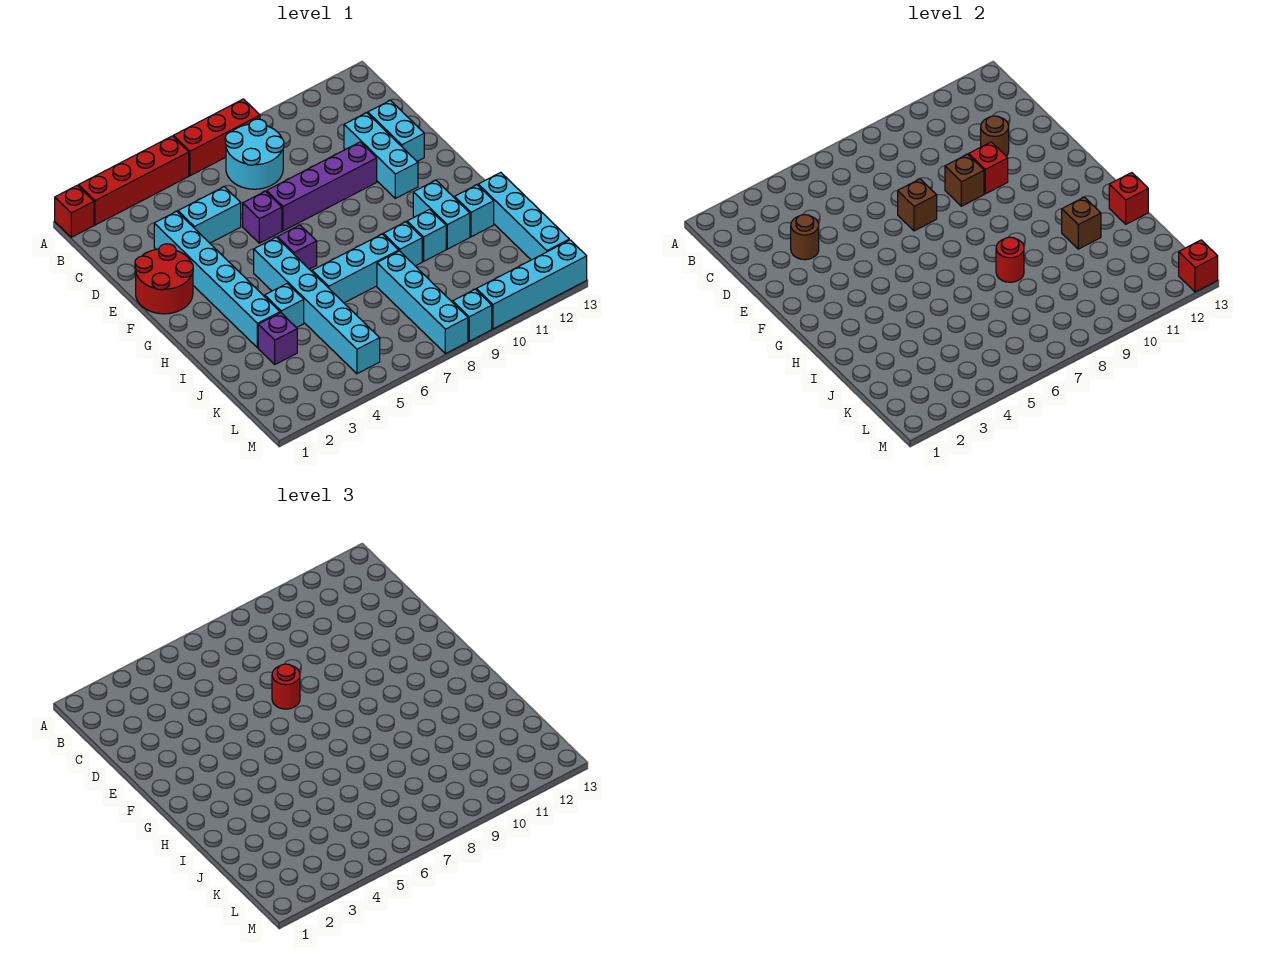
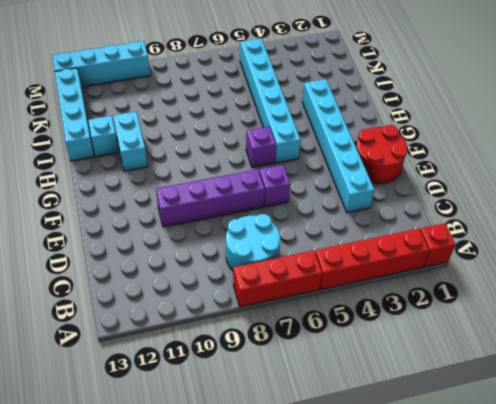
none -> cyan 1x2 brick [178,187,241,243]
none -> cyan 1x3 brick [344,113,418,198]
none -> cyan 1x2 brick [368,100,424,161]
none -> cyan 1x1 brick [265,284,304,328]

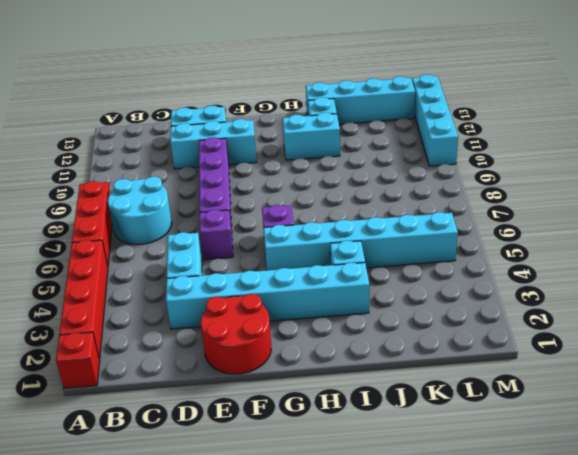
none -> cyan 1x3 brick [312,234,399,303]
none -> cyan 1x1 brick [383,222,422,266]
none -> cyan 1x1 brick [407,209,446,261]
none -> purple 1x1 brick [258,313,297,364]

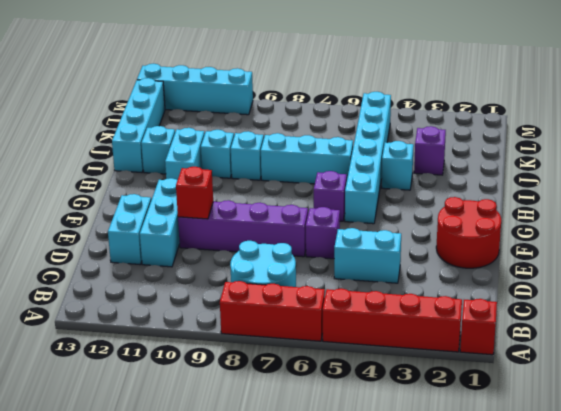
none -> cyan 1x6 brick [154,211,280,348]
none -> cyan 1x4 brick [377,251,468,354]
none -> cyan 1x1 brick [453,289,492,341]
none -> brown 1x1 round brick [791,215,819,260]

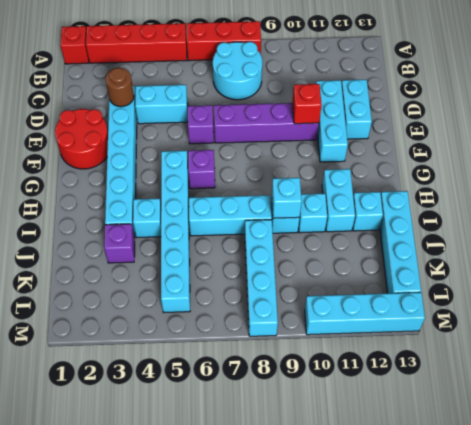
cyan 1x1 brick [272,178,302,218] -> cyan 1x1 brick moved to [453,289,492,341]
none -> brown 1x1 round brick [981,116,1009,156]
none -> brown 1x1 brick [898,179,937,231]
none -> brown 1x1 brick [945,154,984,206]
none -> red 1x1 round brick [996,237,1024,282]

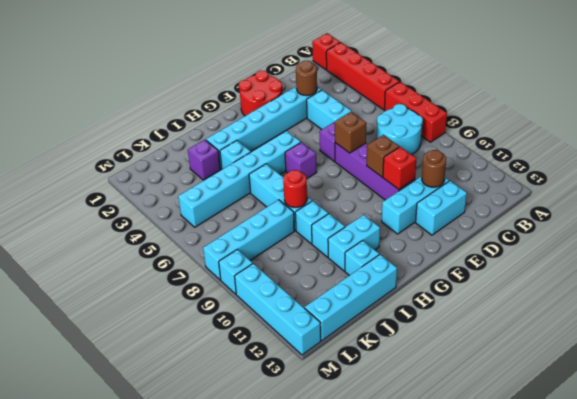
none -> brown 1x1 brick [1062,197,1101,249]
none -> red 1x1 brick [1109,173,1148,224]
none -> red 1x1 brick [1179,240,1218,292]
none -> red 1x1 round brick [272,664,300,709]

